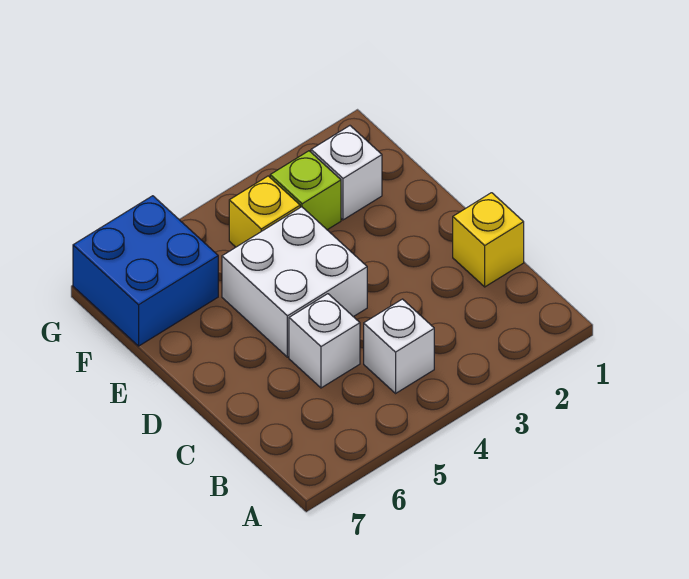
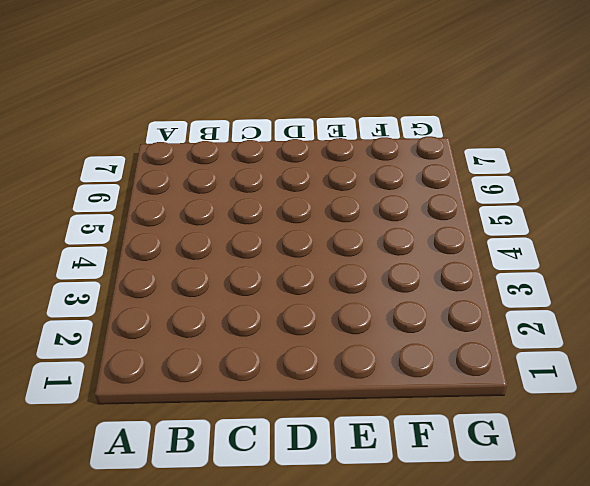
none -> white 1x1 brick [364,299,434,393]
none -> yellow 1x1 brick [453,193,524,287]

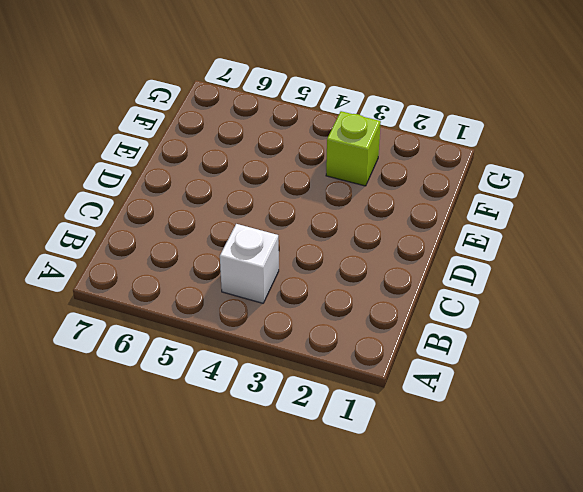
none -> yellow 1x1 brick [453,193,524,287]
none -> white 1x1 brick [289,294,360,388]

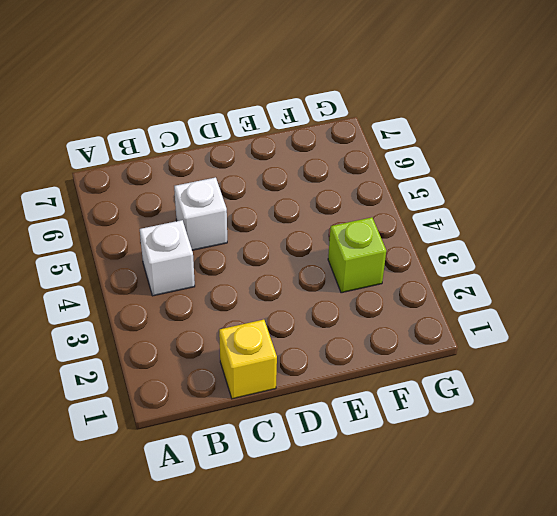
none -> white 2x2 brick [222,207,367,357]
none -> white 1x1 brick [311,126,382,220]

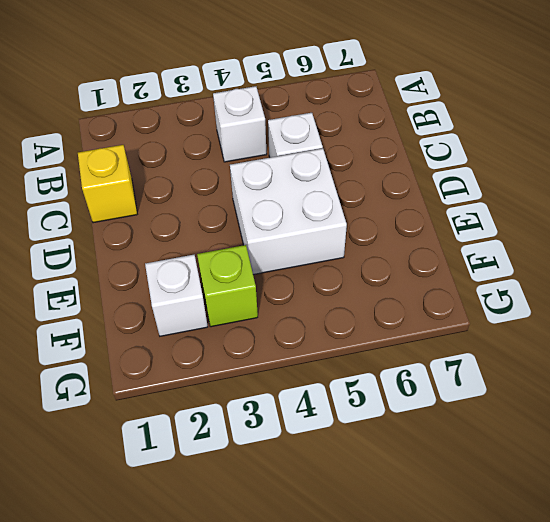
none -> yellow 1x1 brick [229,176,300,247]
none -> blue 2x2 brick [73,196,218,346]

